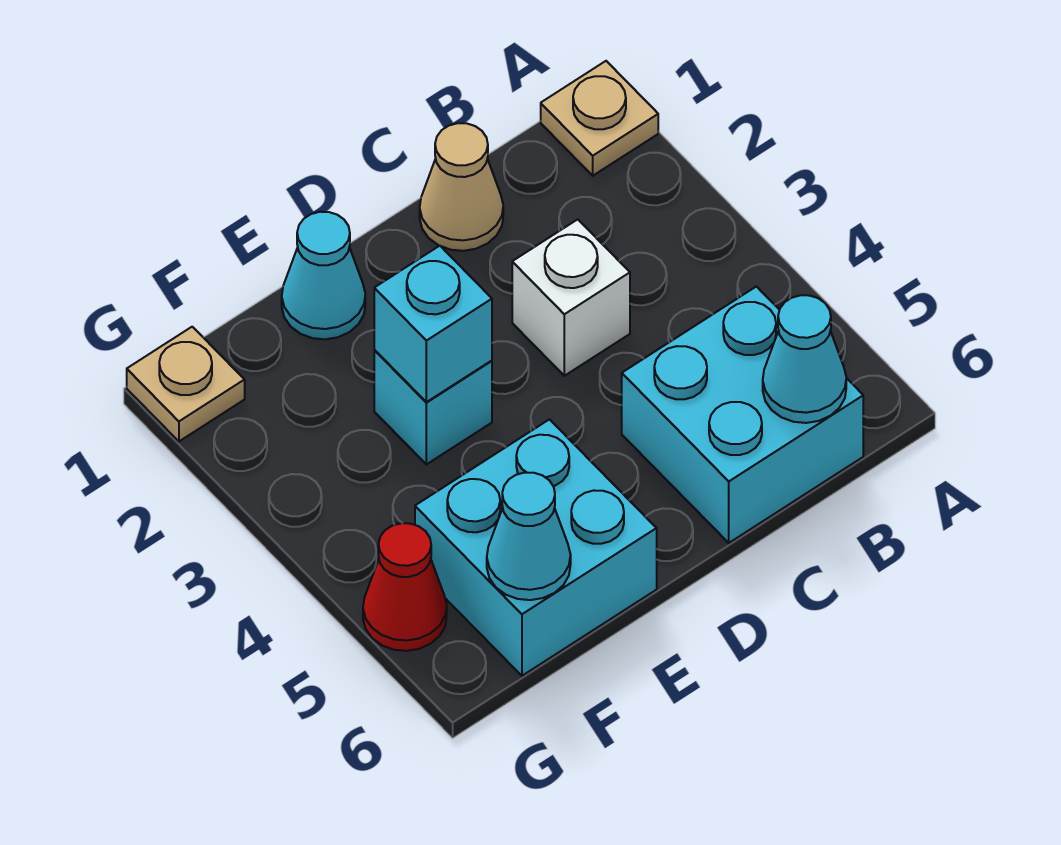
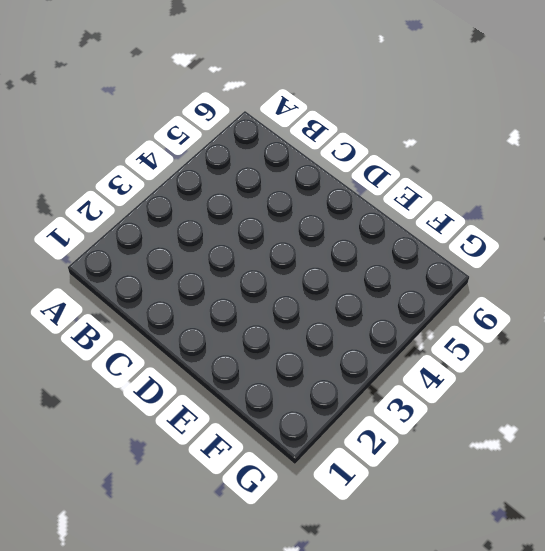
none -> tan 1x1 plate [541,61,658,176]
none -> cyan 2x2 brick [622,287,863,543]
none -> tan 1x1 cone [420,123,503,251]

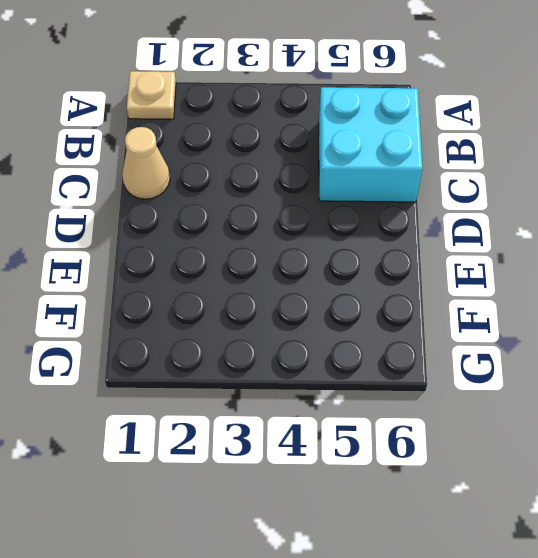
none -> white 1x1 brick [512,219,630,376]
none -> cyan 1x1 cone [282,212,365,339]
none -> cyan 1x1 brick [374,350,492,464]

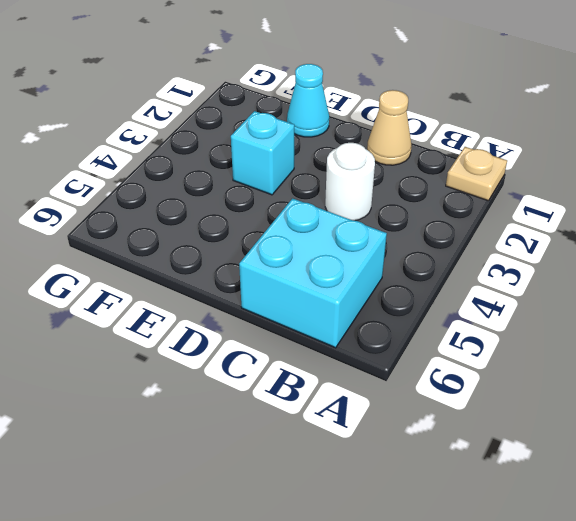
white 1x1 round brick [325,143,375,221] -> white 1x1 brick [512,219,630,376]
none -> cyan 2x2 brick [415,419,657,676]
none -> tan 1x1 plate [127,327,245,441]
none -> red 1x1 cone [363,523,447,651]

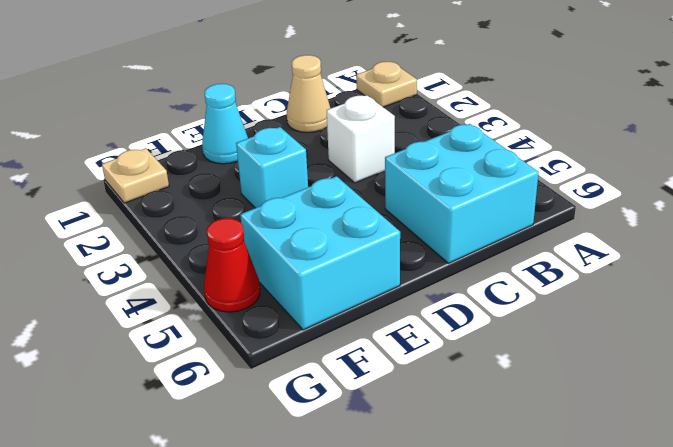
none -> cyan 1x1 cone [763,295,846,423]
none -> cyan 1x1 brick [374,246,492,402]
none -> cyan 1x1 cone [487,473,571,600]

